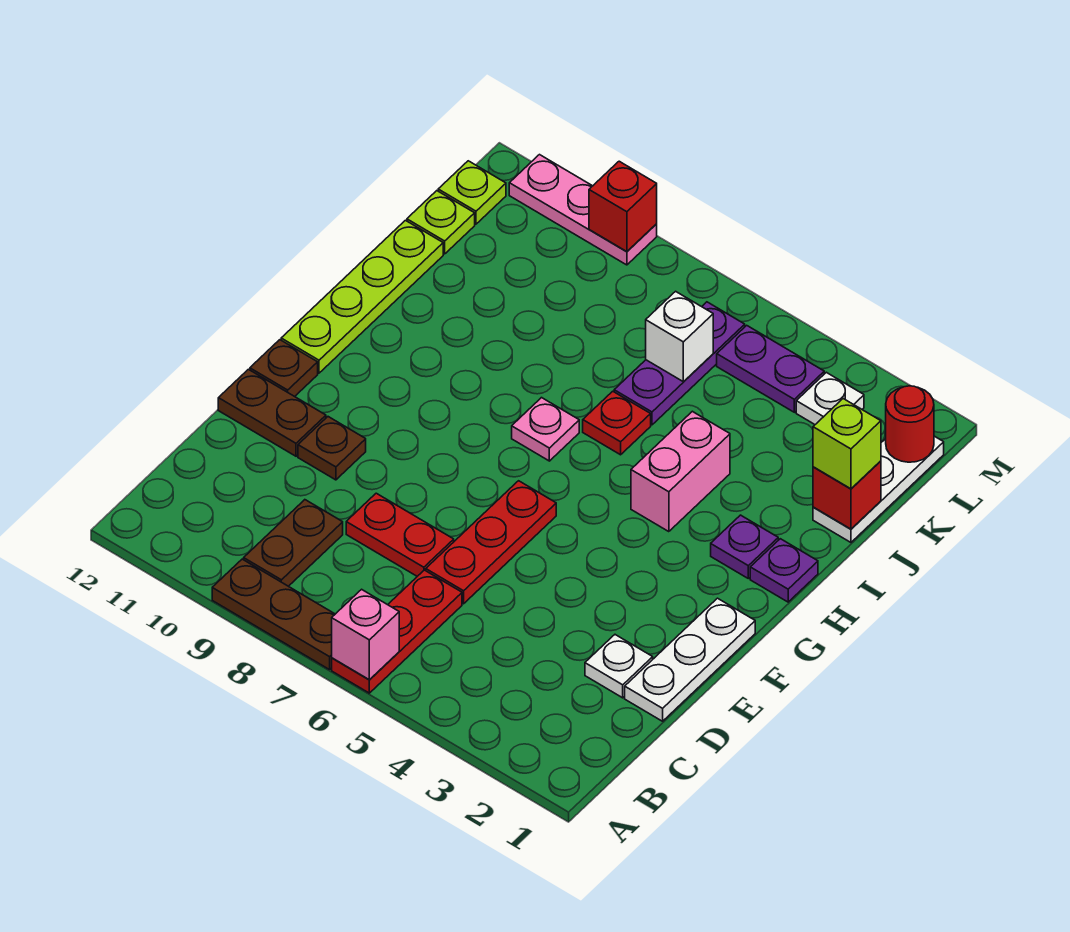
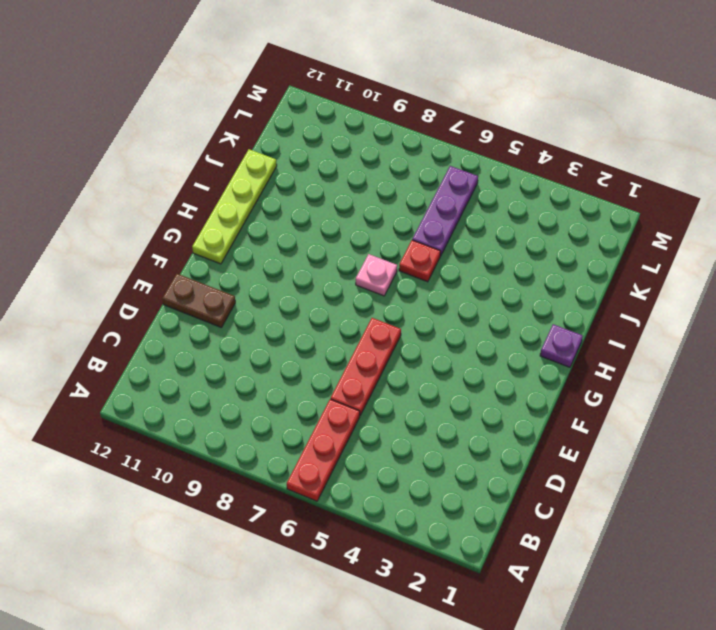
none -> brown 1x3 plate [212,559,335,670]
none -> brown 1x2 plate [244,500,343,586]
none -> white 1x3 plate [625,598,755,721]

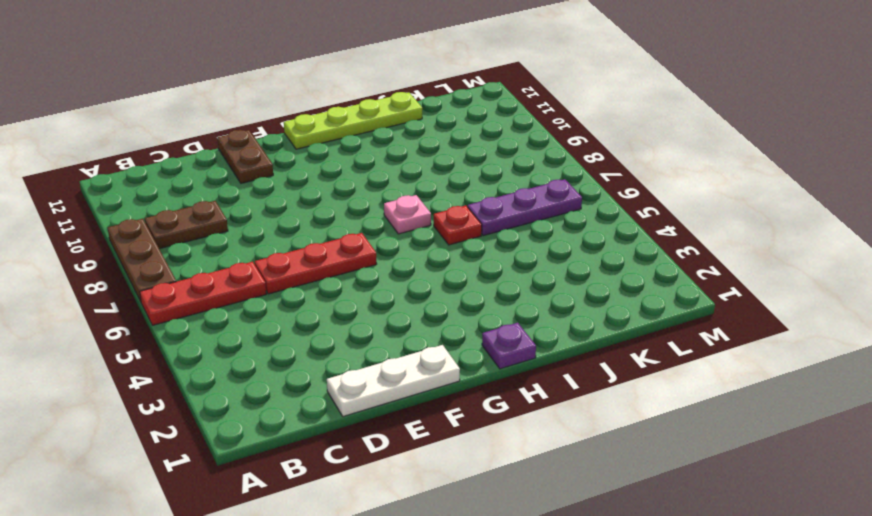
none -> white 1x1 plate [585,635,653,698]
none -> red 1x2 plate [346,493,454,576]
none -> brown 1x1 plate [298,417,366,480]

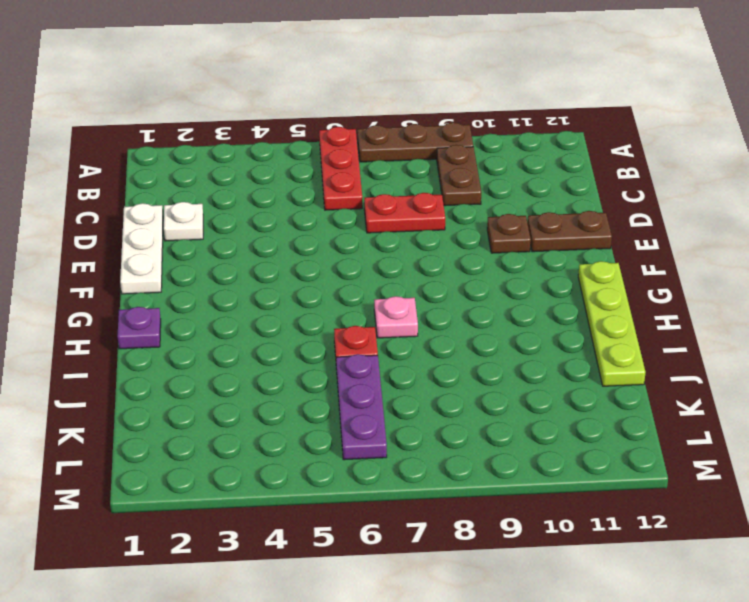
none -> red 1x3 plate [426,481,556,604]
none -> brown 1x1 plate [250,340,318,397]
none -> purple 1x1 plate [711,515,778,578]

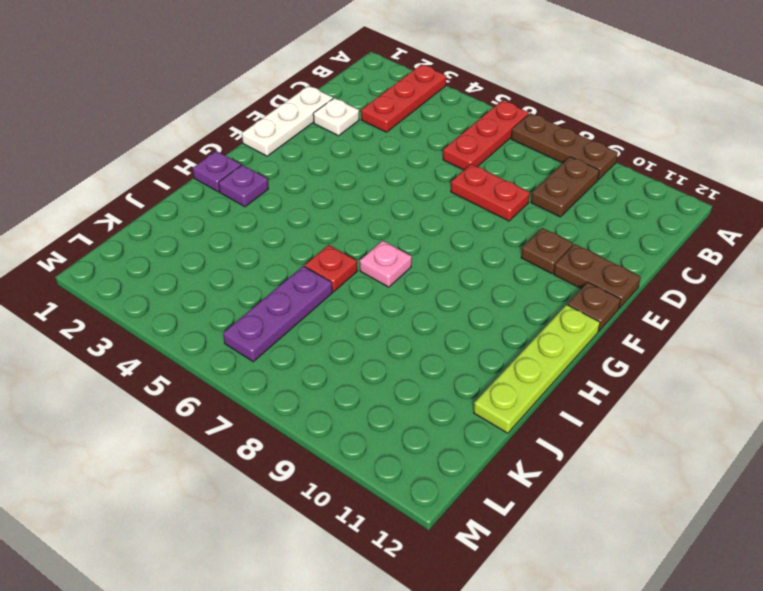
red 1x3 plate [361,65,446,132] -> red 1x3 plate moved to [426,481,556,604]
none -> pink 1x2 brick [631,411,730,532]
none -> white 1x3 plate [813,436,944,542]
none -> lime 1x1 plate [407,191,475,254]

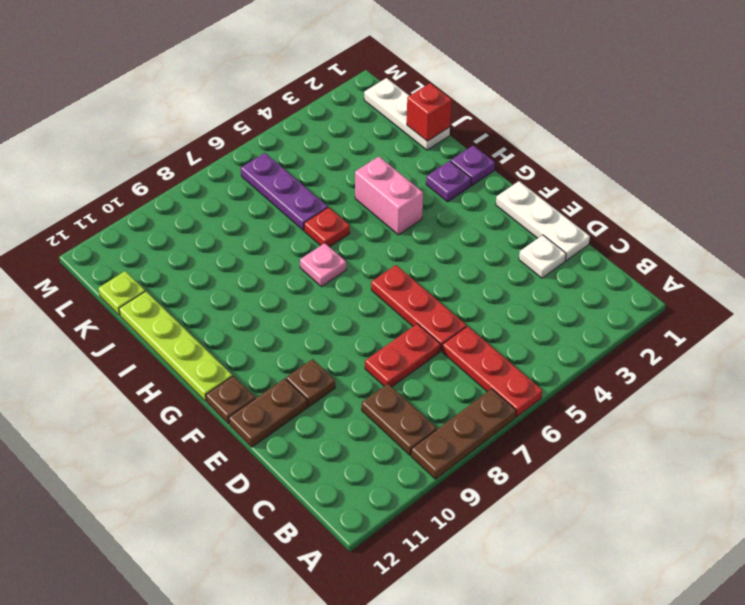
none -> white 1x1 plate [796,372,864,424]
none -> purple 1x2 plate [717,325,824,412]
none -> lime 1x1 plate [438,161,506,224]

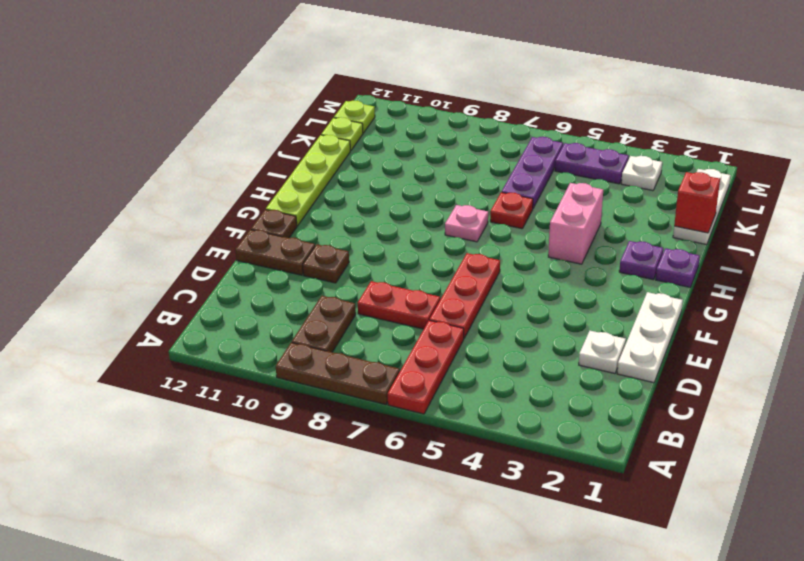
none -> pink 1x3 plate [509,155,657,265]
none -> pink 1x1 brick [332,589,399,680]
none -> white 1x1 brick [646,291,713,382]

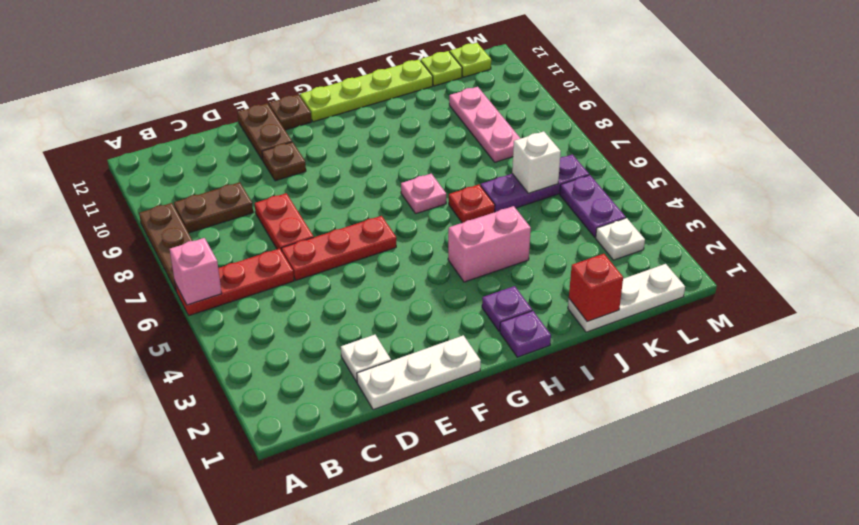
pink 1x3 plate [449,87,521,162] -> pink 1x3 plate moved to [509,155,657,265]
none -> red 1x1 round brick [886,386,934,462]
none -> red 1x1 brick [589,161,657,252]
none -> lime 1x1 brick [813,399,881,489]

